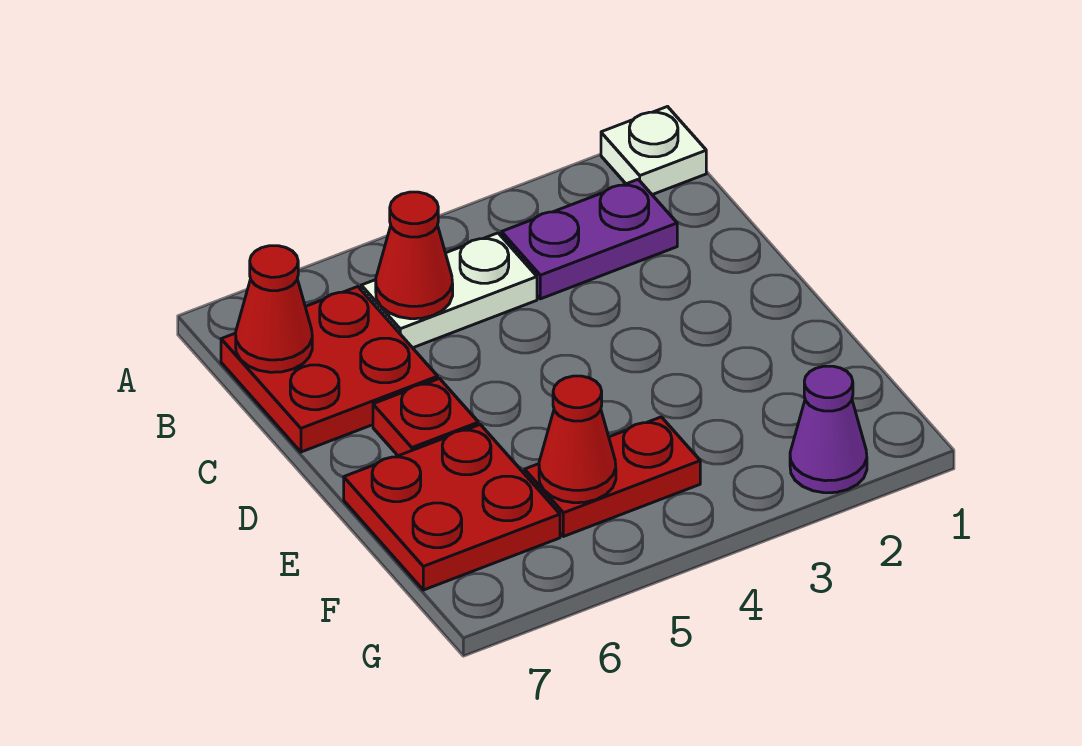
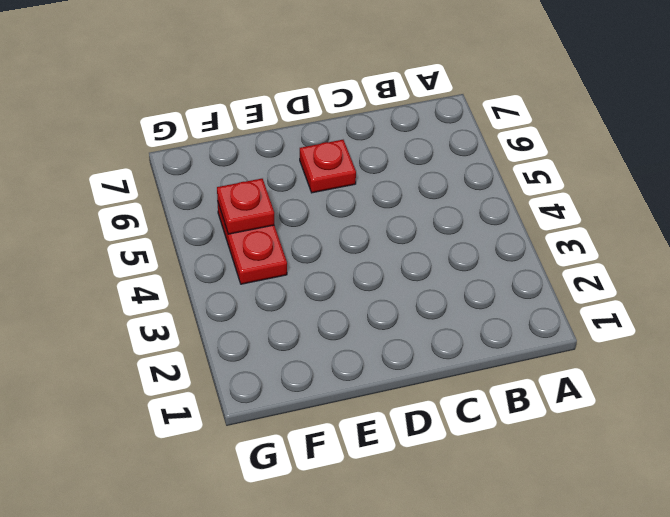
red 1x1 plate [217,179,274,234] -> red 1x1 cone [539,376,616,503]
none -> white 1x1 plate [601,107,706,195]
none -> purple 1x2 plate [502,179,677,299]

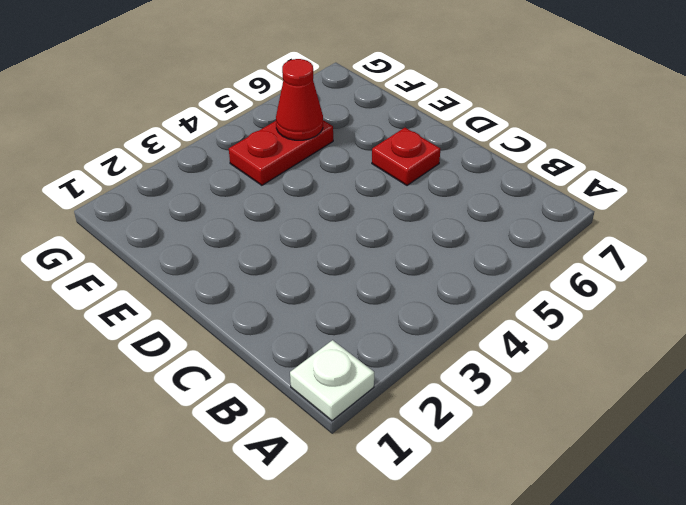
none -> purple 1x2 plate [502,179,677,299]
none -> white 1x2 plate [361,233,537,348]

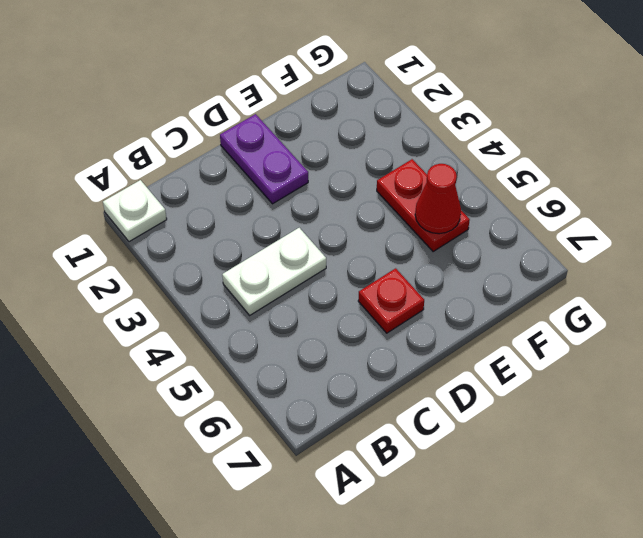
white 1x2 plate [222,228,326,315] -> white 1x2 plate turned to [361,233,537,348]
purple 1x2 plate [220,114,308,204] -> purple 1x2 plate moved to [502,179,677,299]
none -> red 2x2 plate [221,287,438,452]
none -> red 2x2 plate [344,425,560,590]

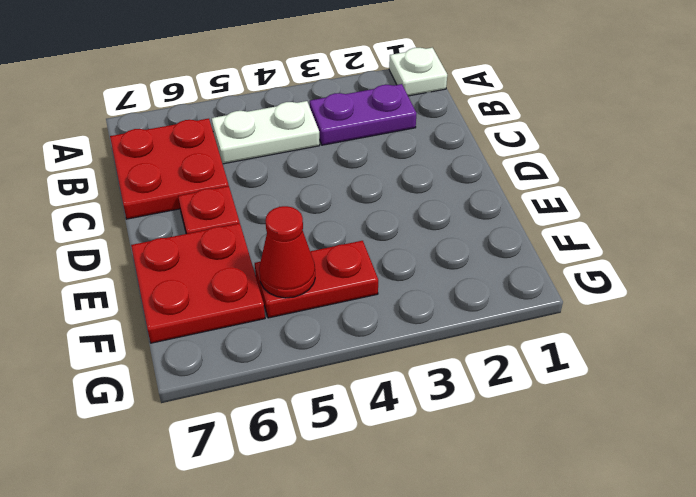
none -> purple 1x1 cone [790,366,867,493]
none -> red 1x1 cone [376,192,453,319]

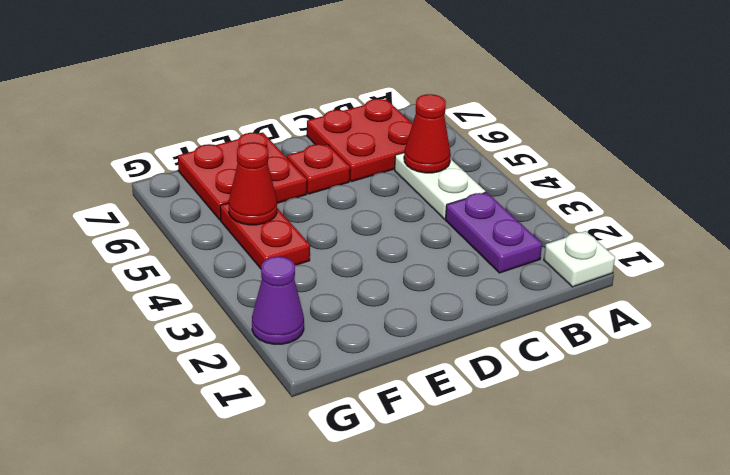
none -> red 1x1 cone [236,246,312,372]

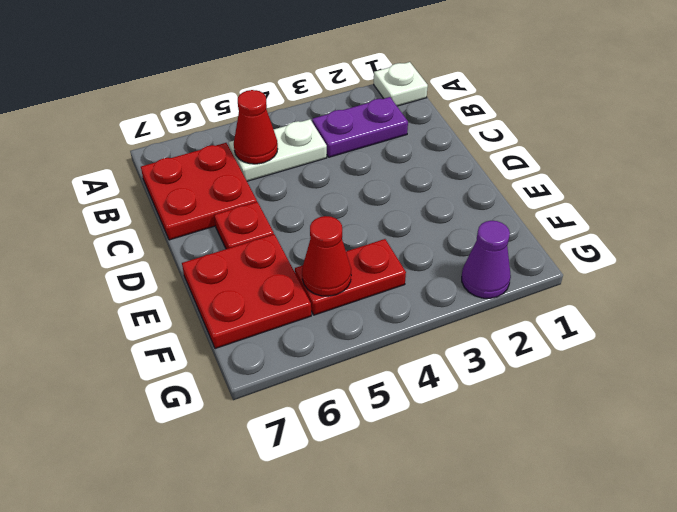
none -> red 1x1 cone [236,246,312,372]

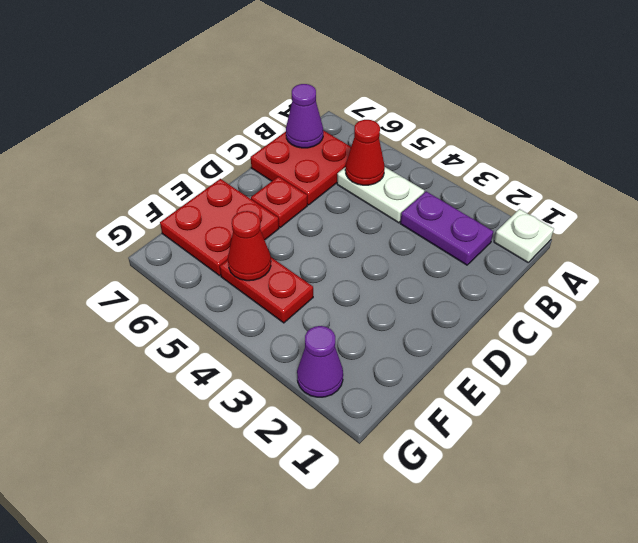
purple 1x1 cone [286,84,323,148] -> red 1x1 cone [236,246,312,372]

